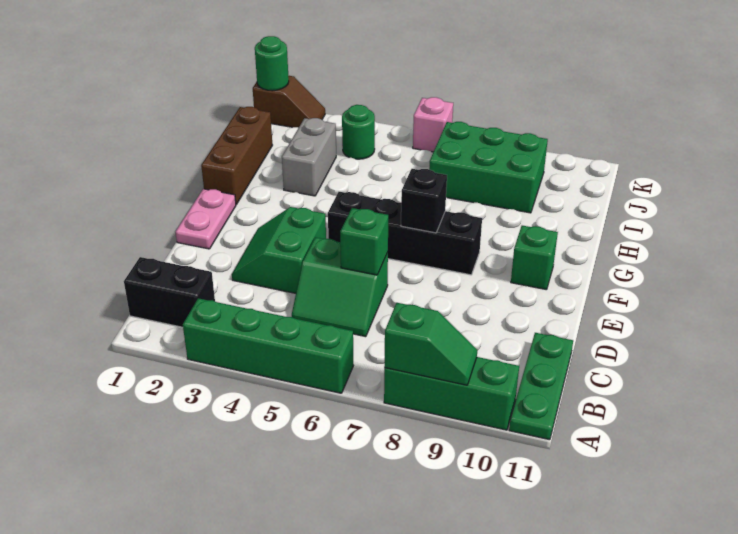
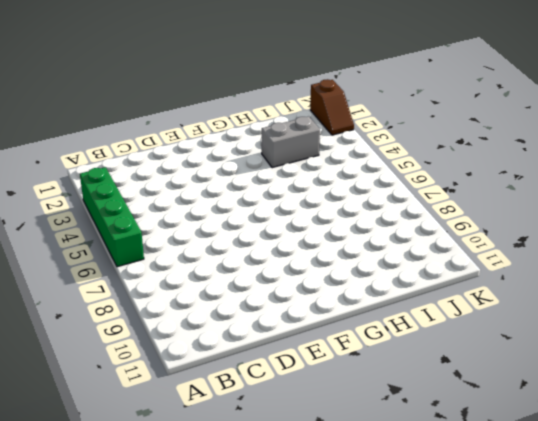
none -> green 1x3 brick [384,357,519,430]
none -> green 1x3 plate [509,333,573,440]
none -> black 1x2 brick [124,257,215,327]

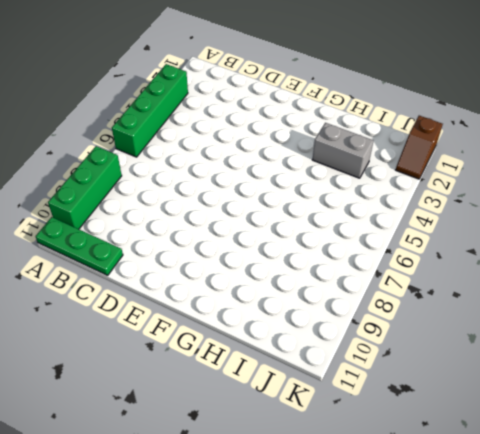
none -> black 1x2 brick [124,257,215,327]
none -> green 2x2 slope [292,237,388,337]
none -> green 2x2 slope [232,207,326,293]

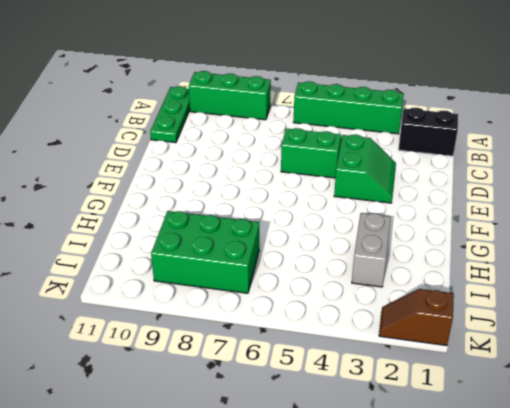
none -> pink 1x2 plate [176,189,236,249]
none -> black 1x4 brick [328,192,482,275]
none -> green 1x1 brick [511,226,558,290]

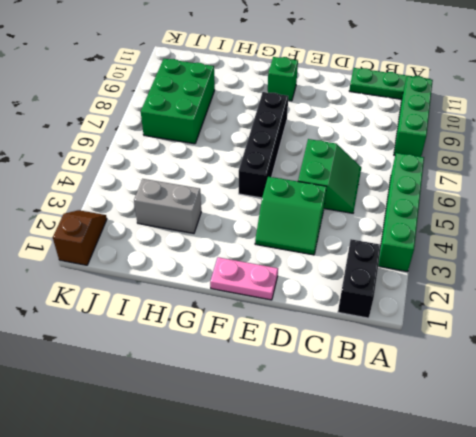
none -> brown 1x3 brick [201,107,272,205]
none -> green 1x1 round brick [342,105,375,159]
none -> pink 1x1 brick [413,97,453,152]

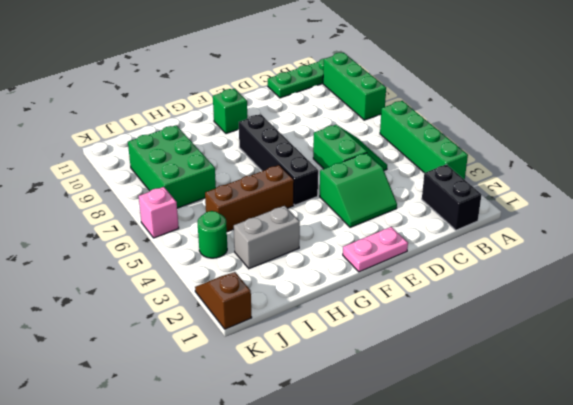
brown 1x3 brick [205,165,294,232] -> brown 1x3 brick moved to [201,107,272,205]
none -> green 1x2 slope [384,303,477,385]
none -> green 1x1 brick [340,208,388,275]
none -> black 1x1 brick [401,169,447,233]

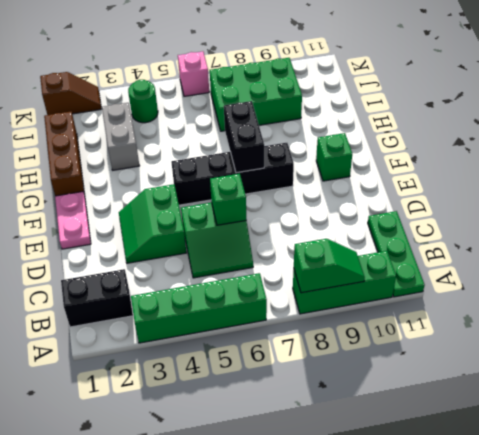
black 1x2 brick [224,101,264,173] -> black 1x1 brick [401,169,447,233]
none -> green 1x1 round brick [255,36,289,91]

